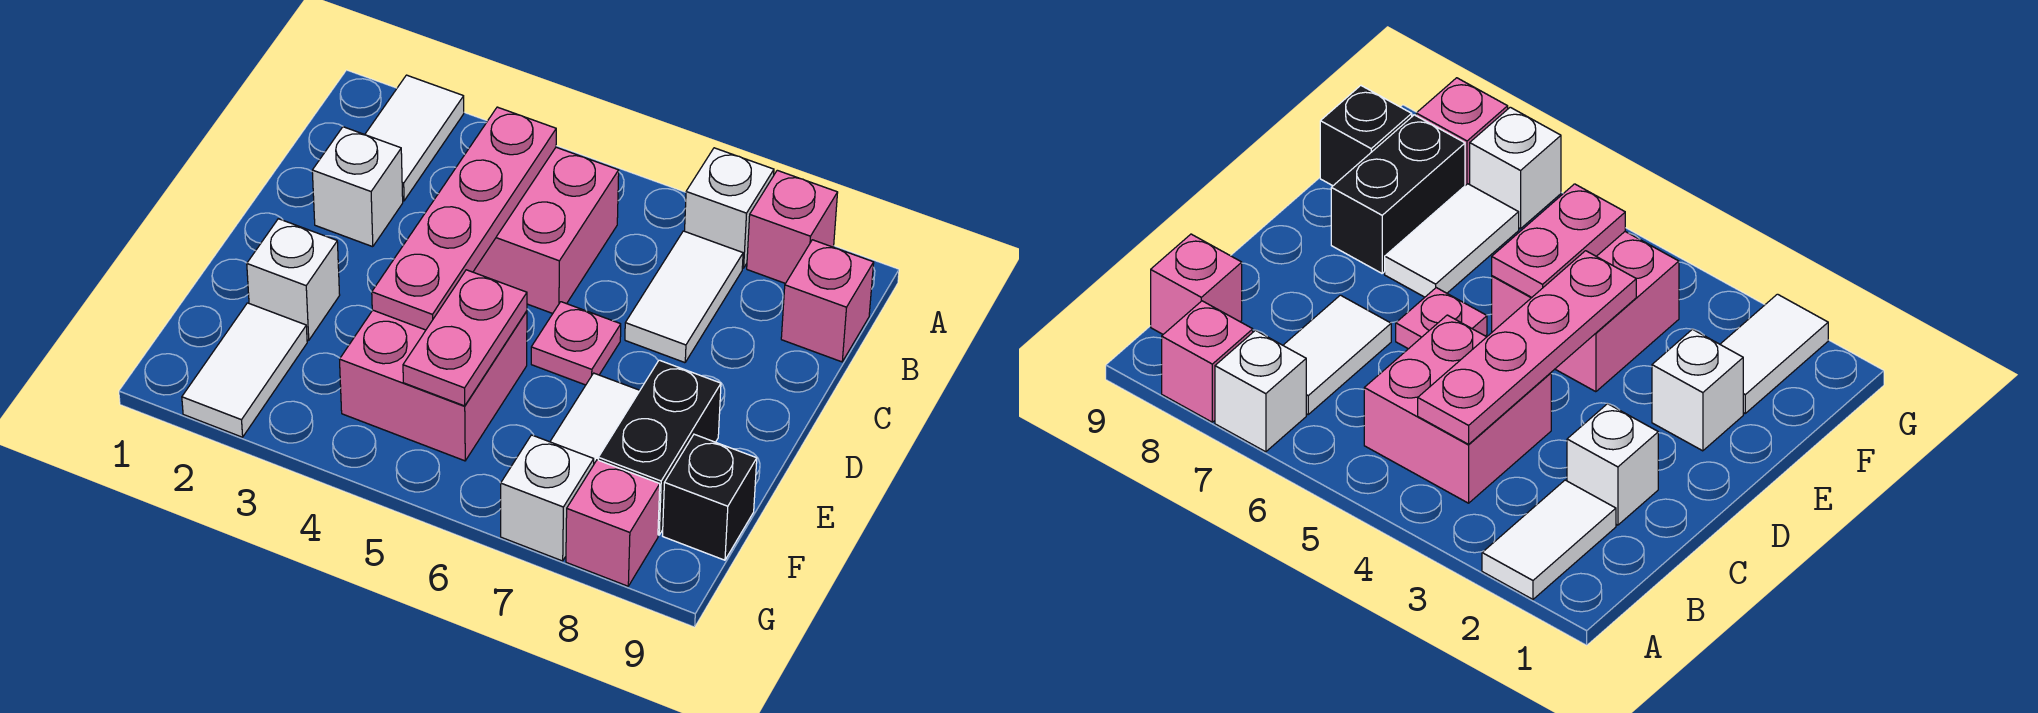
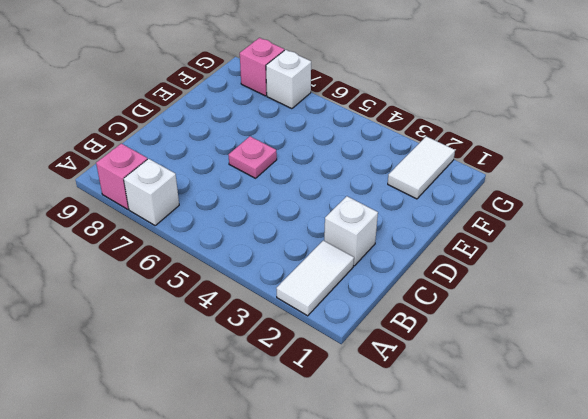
none -> pink 2x2 brick [473,147,619,314]
none -> white 1x2 tile [625,231,743,363]
none -> pink 1x1 brick [781,240,874,362]

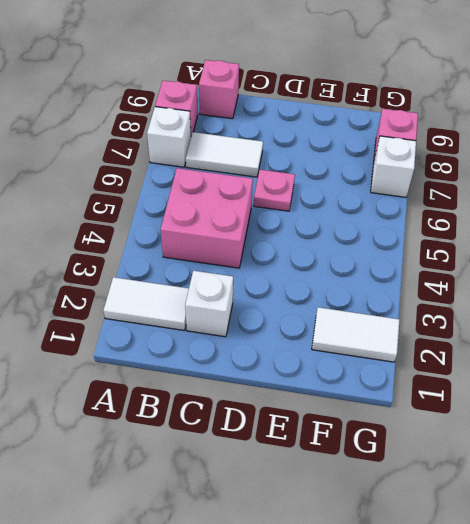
none -> white 1x1 brick [247,219,340,340]
none -> pink 2x2 brick [340,310,527,461]
none -> white 1x2 tile [550,373,640,464]

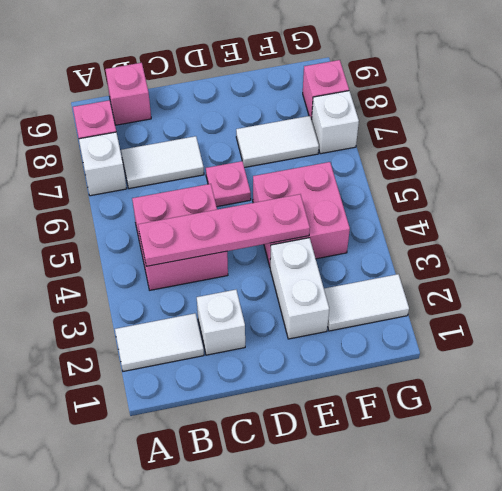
white 1x2 brick [270,238,329,339] -> white 1x1 brick [247,219,340,340]
none -> black 1x2 brick [598,360,721,535]
none -> black 1x1 brick [663,434,757,560]
none -> pink 1x2 plate [403,270,527,406]

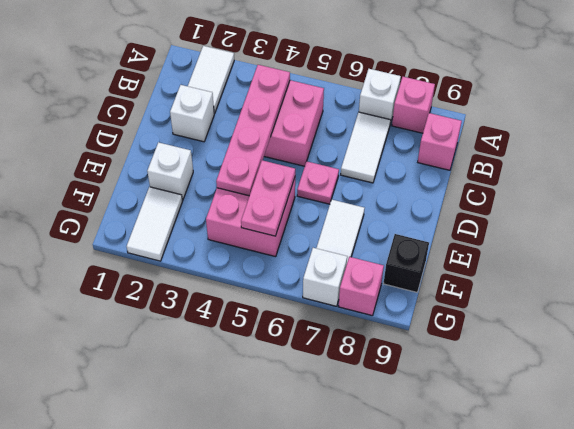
none -> black 1x2 brick [598,360,721,535]

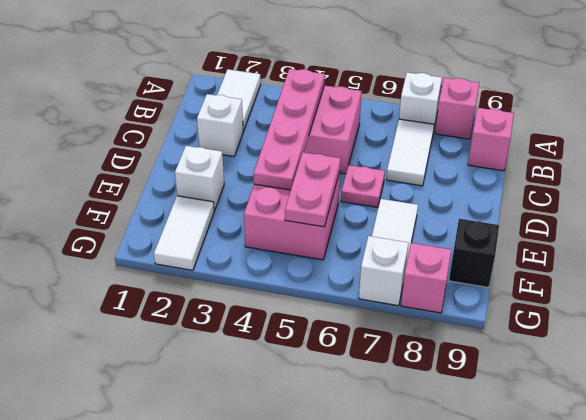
none -> black 1x2 brick [598,360,721,535]

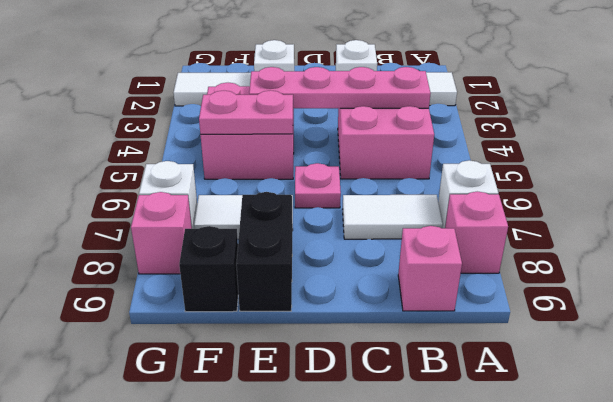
black 1x2 brick [236,192,292,311] -> black 1x2 brick turned to [598,360,721,535]

